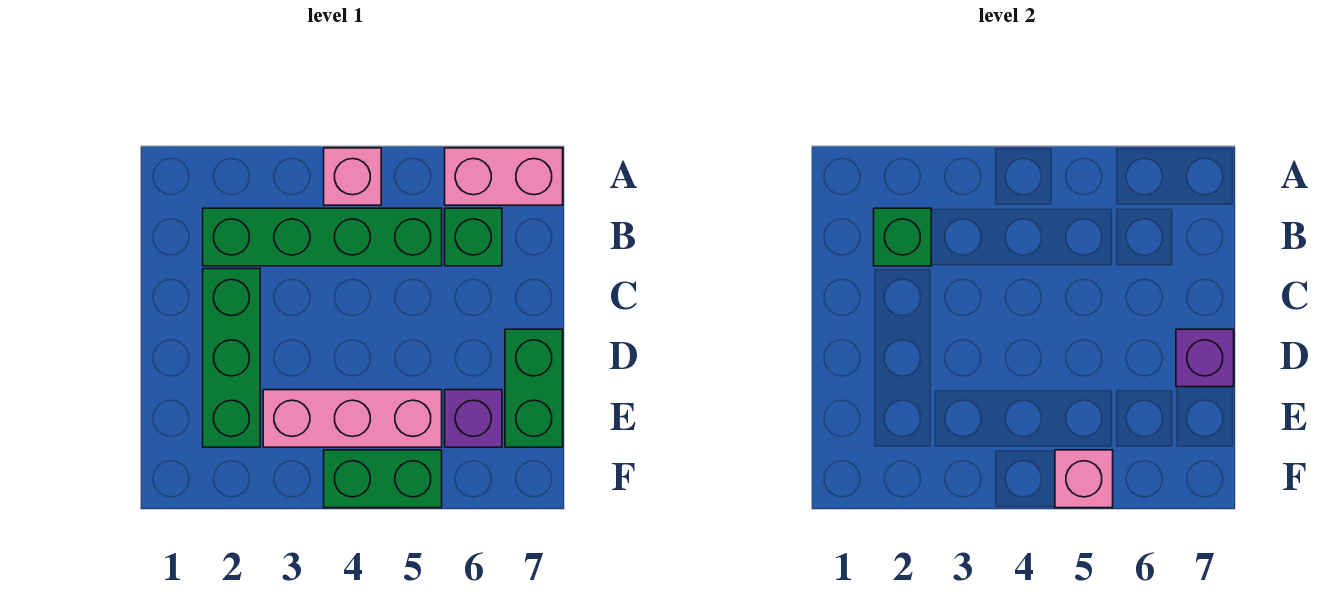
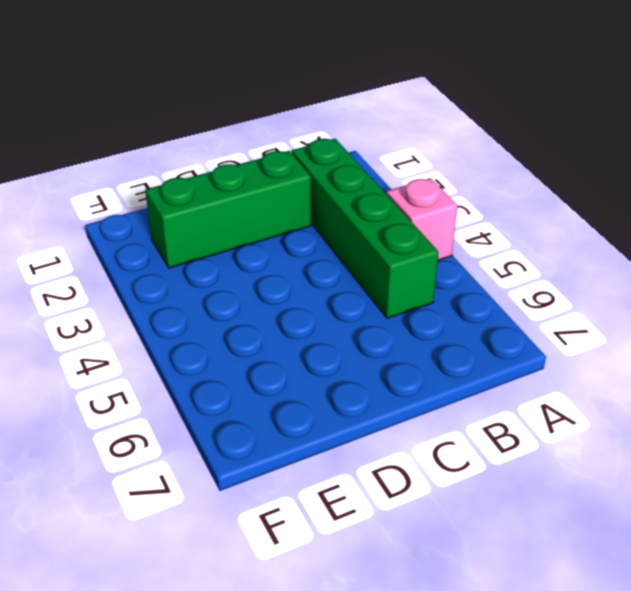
none -> pink 1x2 brick [445,148,563,205]
none -> green 1x1 brick [445,208,502,266]
none -> green 1x2 brick [505,329,563,447]

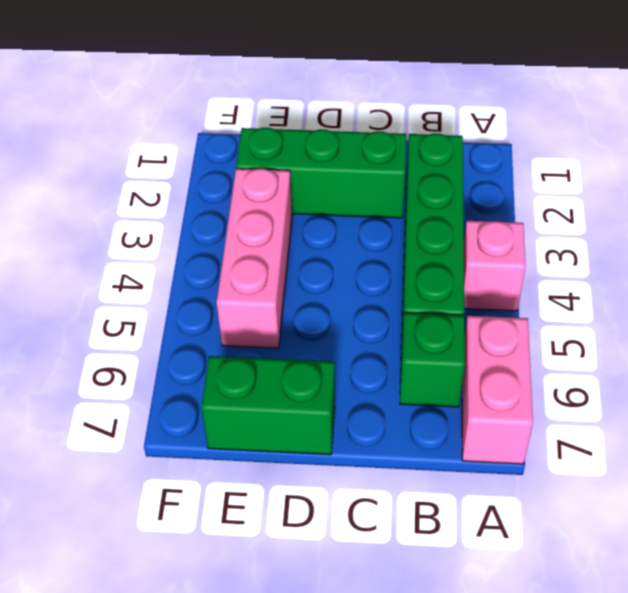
none -> purple 1x1 brick [445,390,502,447]
none -> green 1x2 brick [324,450,442,508]
none -> green 1x1 brick [874,208,931,266]

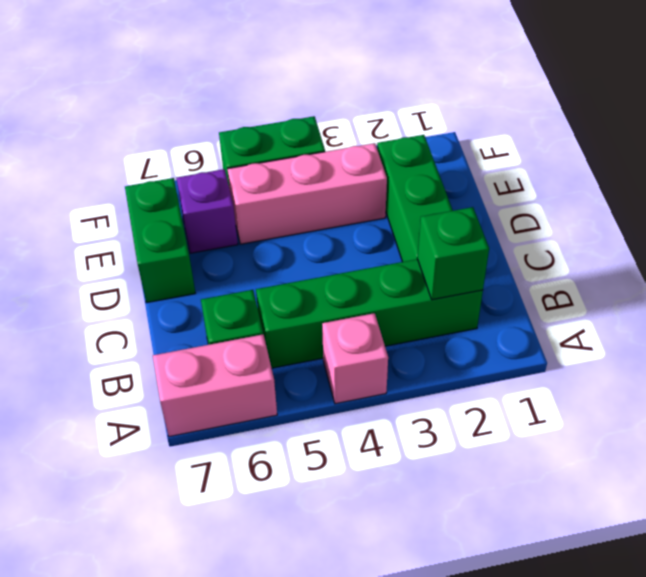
none -> purple 1x1 brick [1176,329,1234,387]
none -> pink 1x1 brick [1055,450,1113,508]

